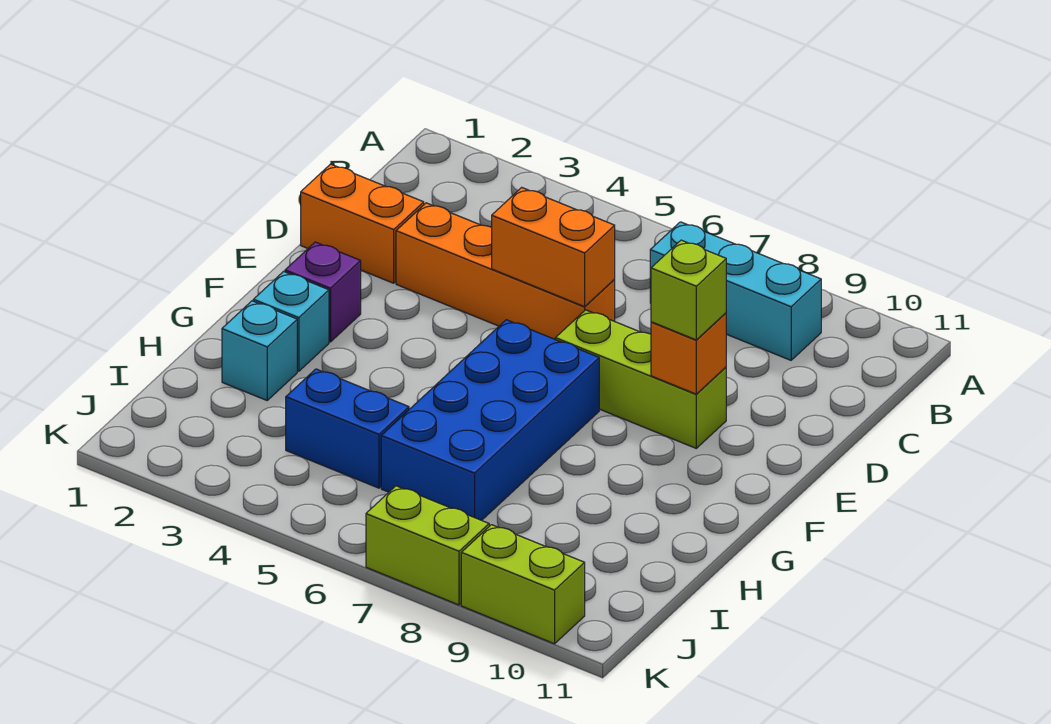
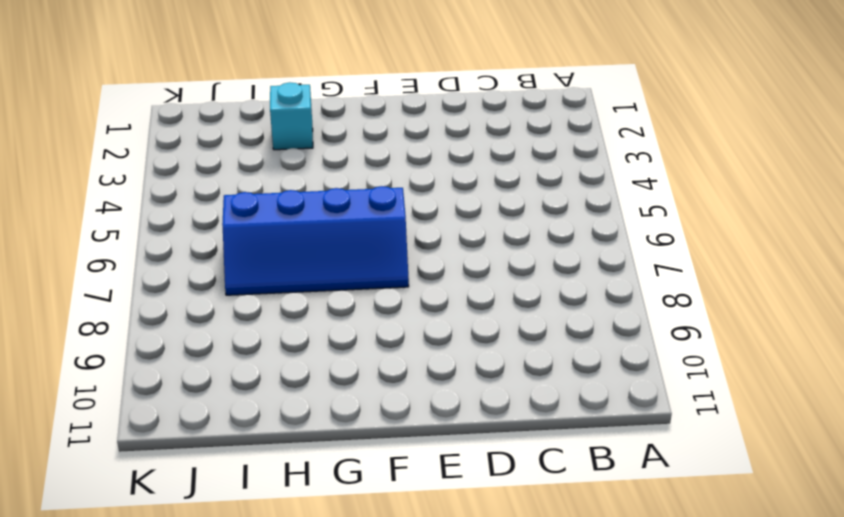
blue 2x4 slope [222,186,409,295] -> blue 2x4 brick [381,320,599,520]
none -> cyan 1x3 brick [650,222,821,360]
none -> orange 1x2 brick [301,164,424,283]
none -> orange 1x4 brick [396,203,615,339]

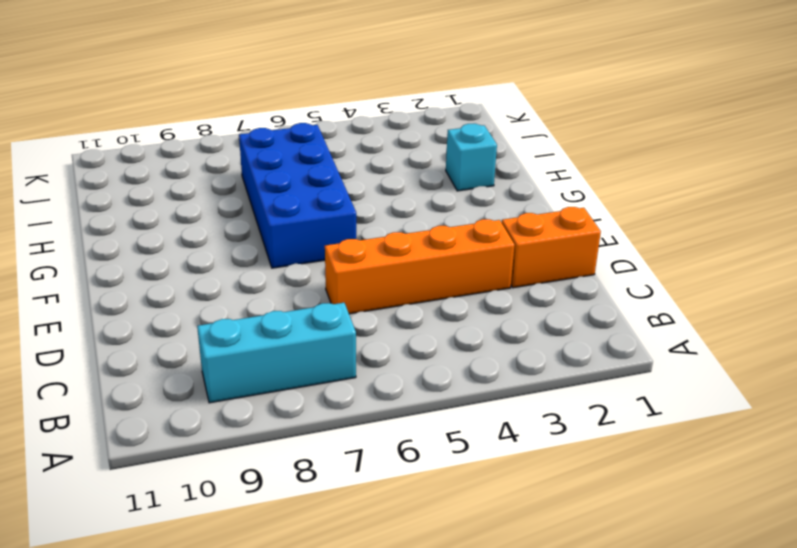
none -> lime 1x3 brick [555,310,726,448]
none -> purple 1x1 brick [285,242,361,342]
none -> cyan 1x1 brick [253,271,329,371]

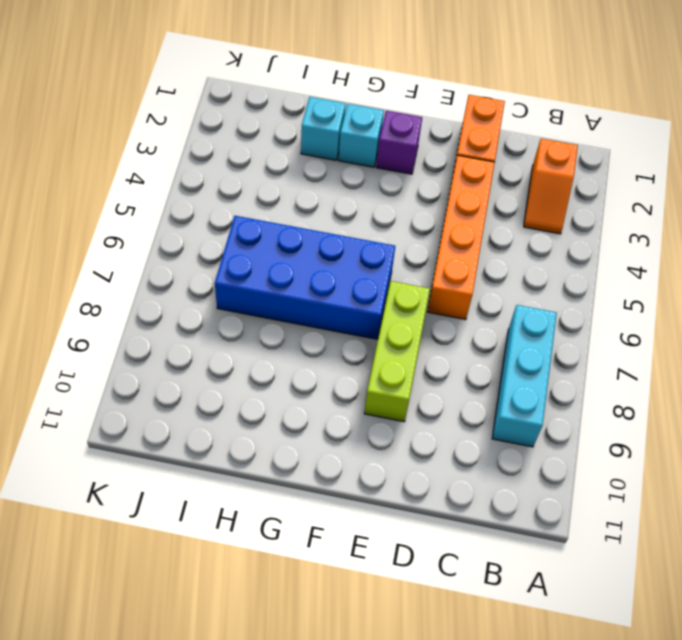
orange 1x2 slope [524,139,578,234] -> none
none -> blue 1x2 brick [286,369,409,488]
none -> lime 1x2 brick [366,486,489,605]
none -> lime 1x2 brick [461,525,585,644]

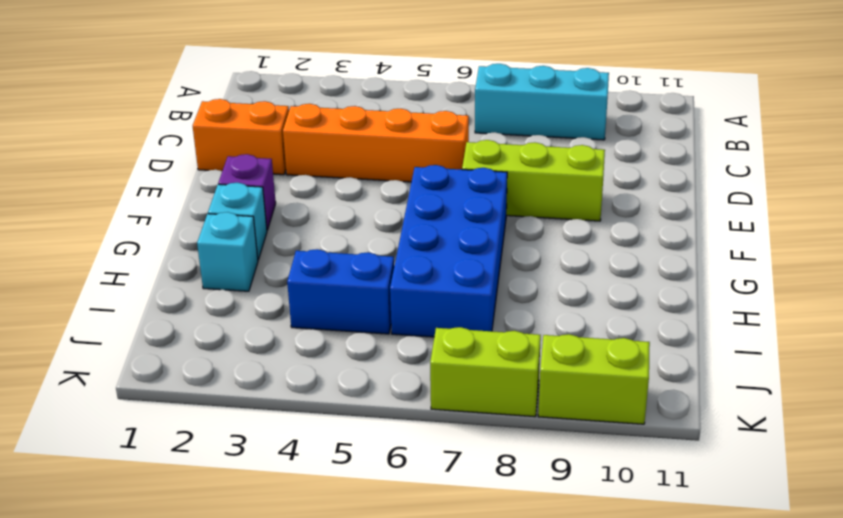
none -> orange 1x2 brick [492,187,615,307]
none -> orange 1x1 brick [651,313,726,394]
none -> lime 1x1 brick [651,240,726,340]

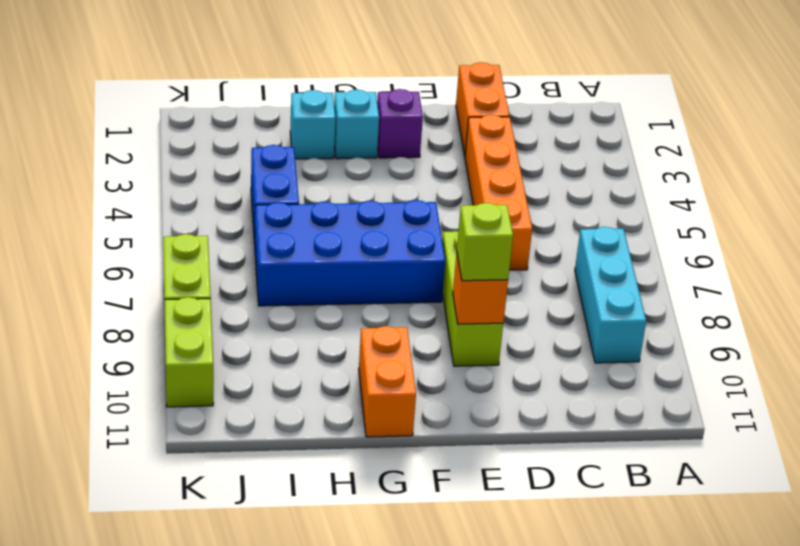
orange 1x2 brick [359,326,416,437] -> orange 1x2 brick moved to [492,187,615,307]

